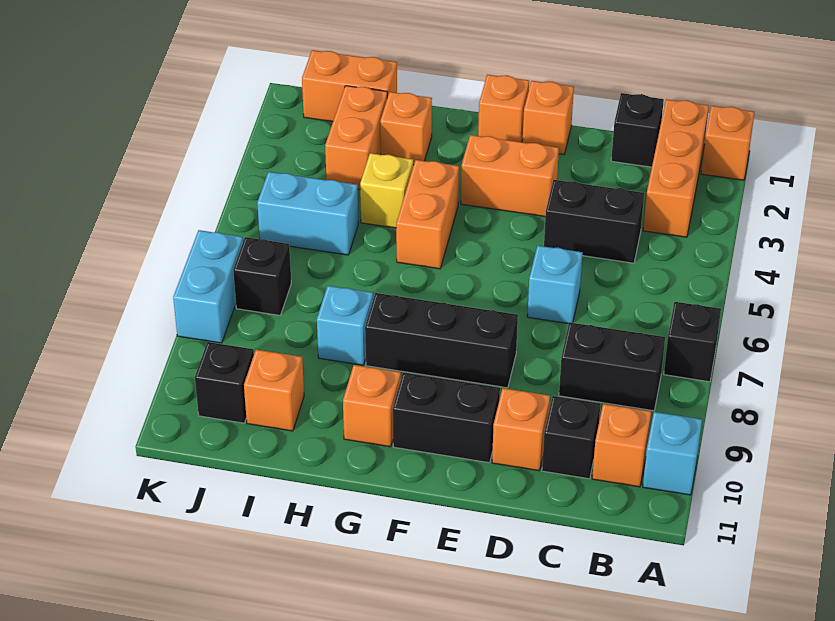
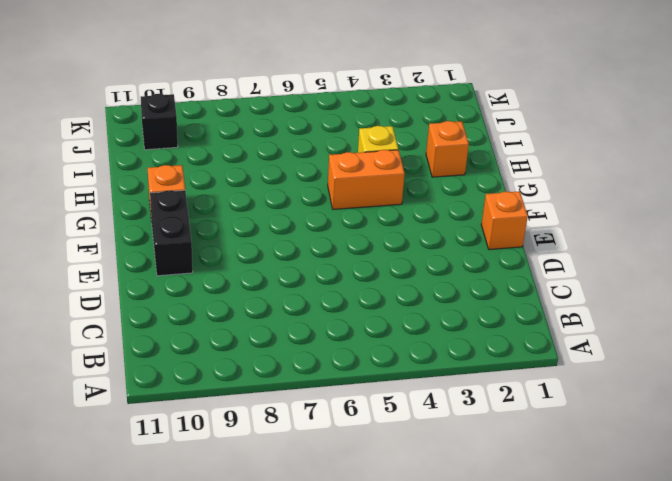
none -> orange 1x1 brick [701,106,754,180]
none -> black 1x1 brick [664,302,721,382]
none -> cyan 1x1 brick [643,412,702,495]

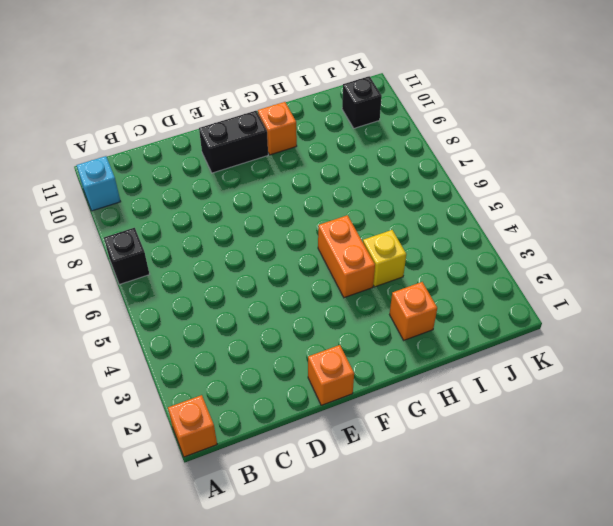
none -> orange 1x3 brick [643,99,709,237]
none -> black 1x2 brick [559,322,665,411]
none -> orange 1x1 brick [592,404,651,487]

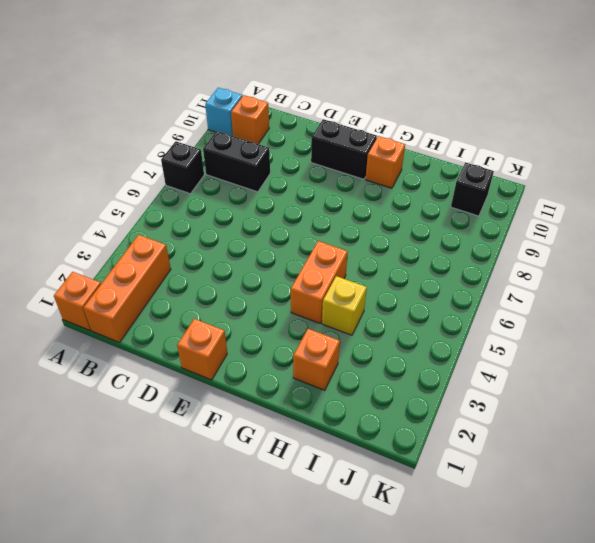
none -> black 1x1 brick [611,93,664,167]
none -> black 1x2 brick [544,180,644,263]
none -> black 1x1 brick [542,396,600,479]

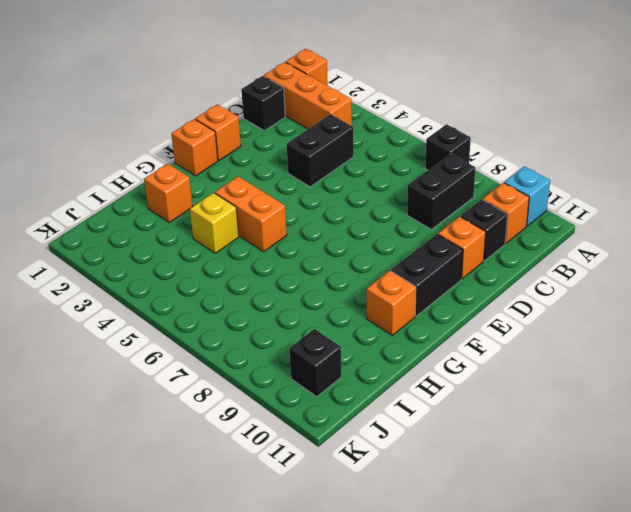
none -> cyan 1x1 brick [527,246,583,324]
none -> orange 1x2 brick [461,135,559,216]
none -> black 1x3 brick [365,293,518,388]

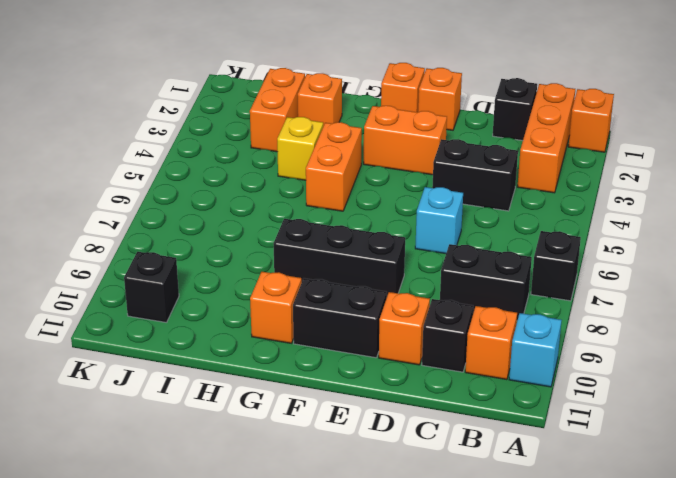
none -> cyan 1x1 brick [317,286,373,365]
none -> orange 1x2 brick [302,50,397,122]
none -> cyan 1x2 brick [257,172,358,255]

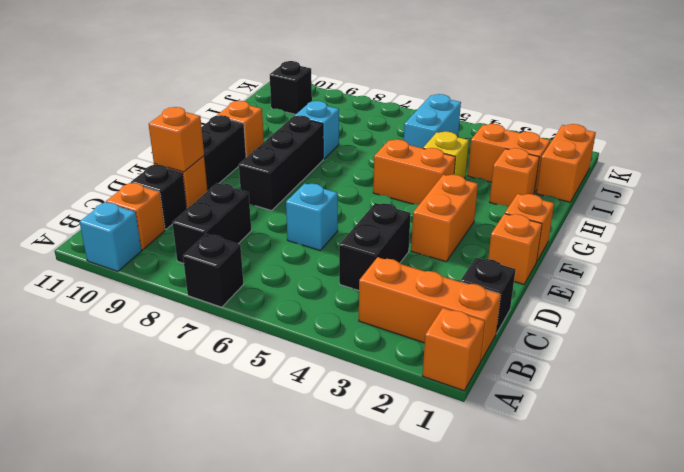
orange 1x1 brick [149,107,204,172] -> orange 1x1 brick moved to [244,350,304,431]
none -> black 1x1 brick [233,237,291,315]
none -> cyan 1x2 brick [173,230,243,343]

